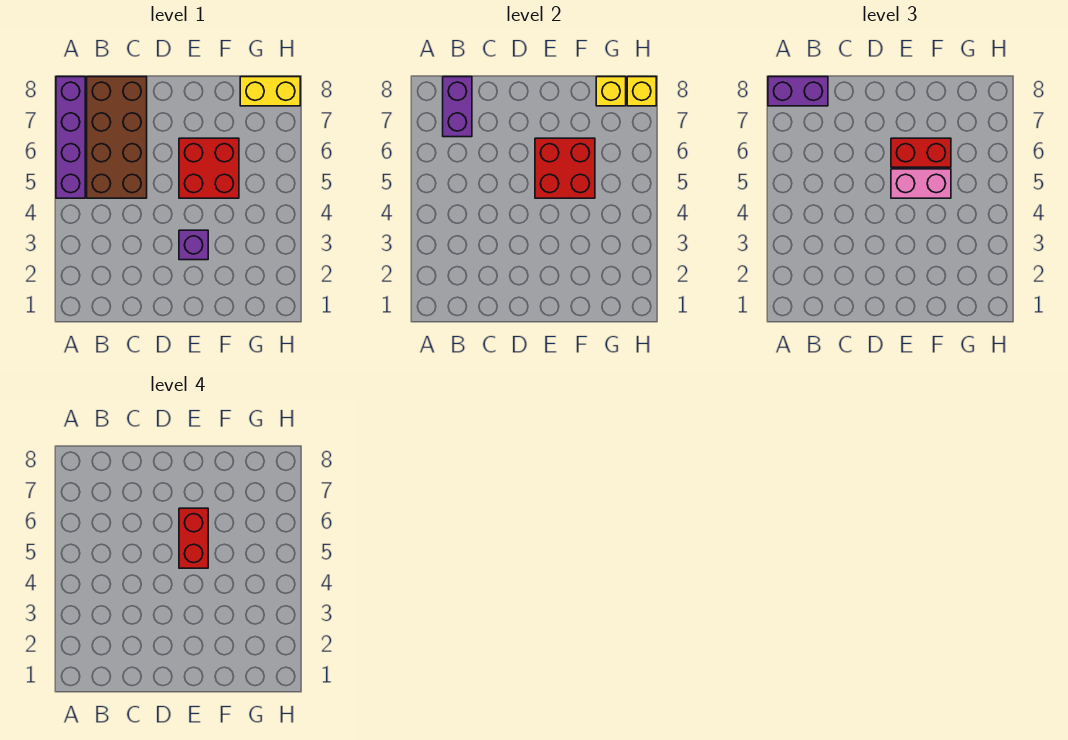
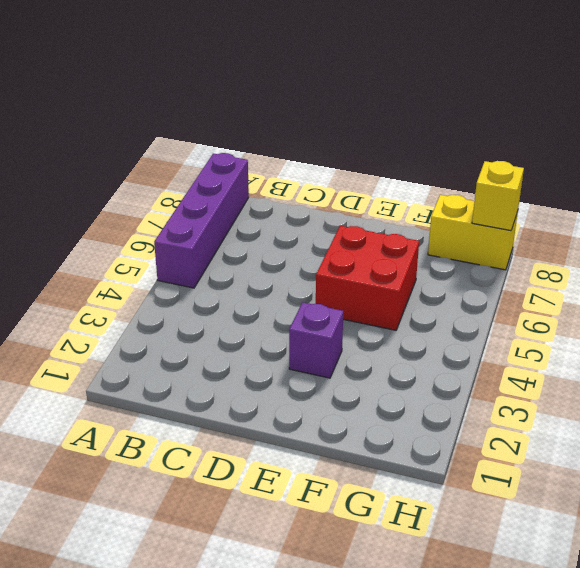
none -> brown 2x4 brick [87,77,147,198]
none -> purple 1x2 brick [443,77,472,137]
none -> red 2x2 brick [535,138,595,198]

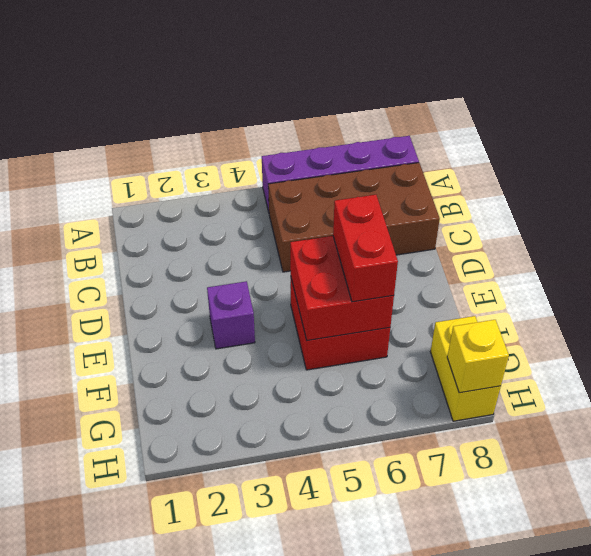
none -> purple 1x2 brick [443,77,472,137]
none -> yellow 1x1 brick [596,77,626,106]
none -> purple 1x2 brick [768,77,828,106]

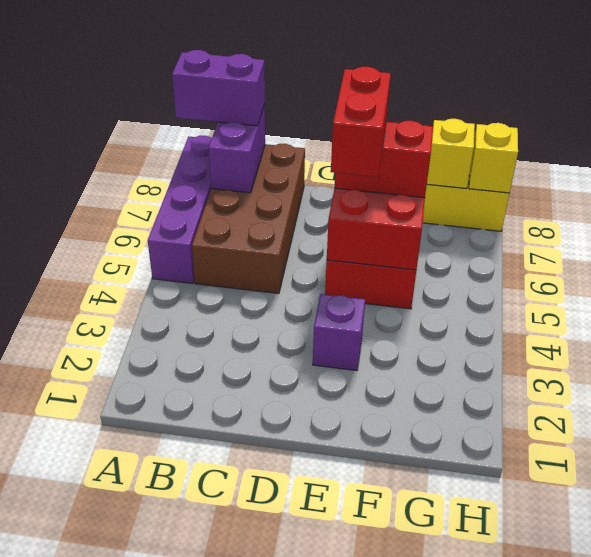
none -> pink 1x2 brick [891,169,951,198]

